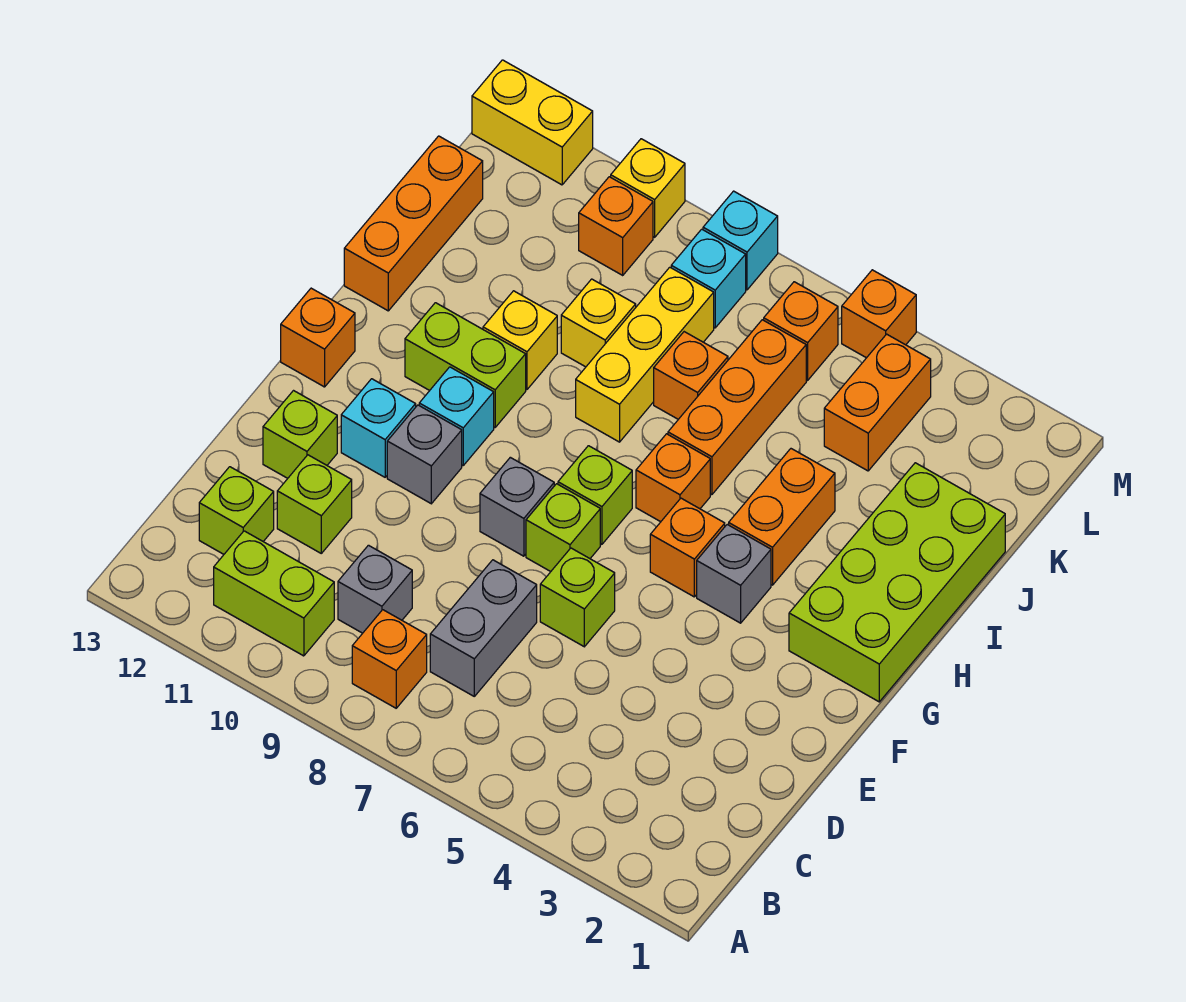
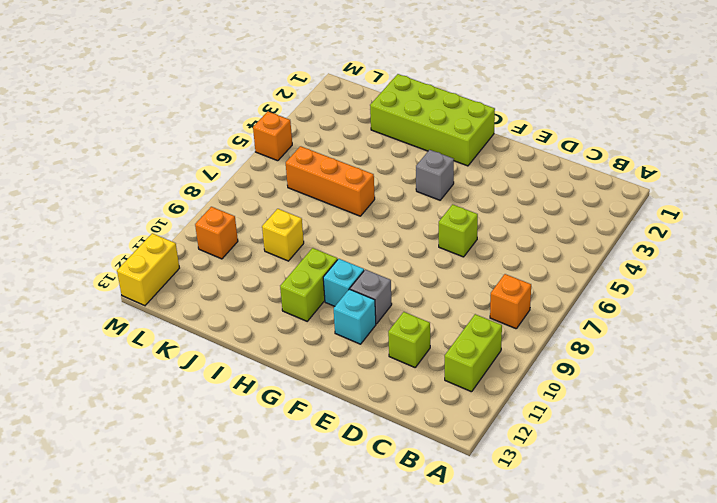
none -> grey 1x2 brick [430,560,537,696]
none -> grey 1x1 brick [338,545,412,633]
none -> lime 1x1 brick [199,467,274,554]
none -> lime 1x1 brick [263,391,337,478]

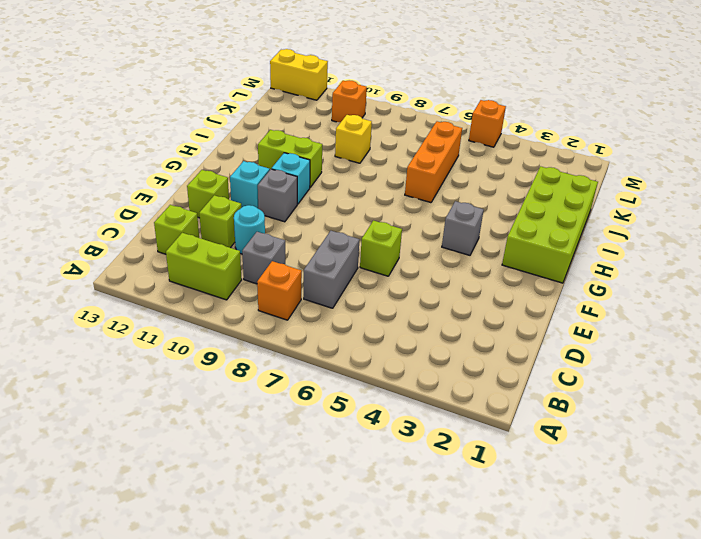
cyan 1x1 round brick [234,205,265,254] -> none
none -> lime 1x1 brick [526,484,600,572]
none -> grey 1x1 brick [480,457,554,556]
none -> orange 1x1 brick [650,498,725,597]
none -> lime 1x1 brick [558,446,632,544]

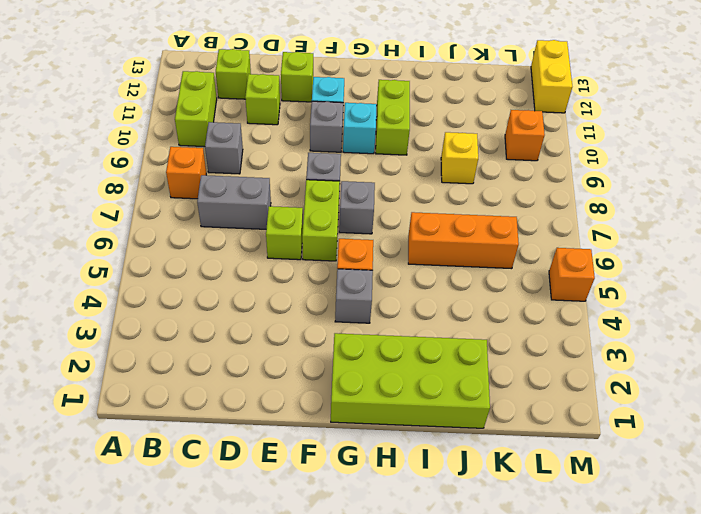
lime 1x2 brick [302,180,340,261] -> lime 1x1 brick [526,484,600,572]
grey 1x1 brick [339,181,375,234] -> lime 1x1 brick [558,446,632,544]
none -> orange 1x1 brick [281,288,355,387]
none -> orange 1x2 brick [729,449,835,585]
none -> orange 1x1 brick [636,434,710,522]
none -> yellow 1x3 brick [576,267,714,442]

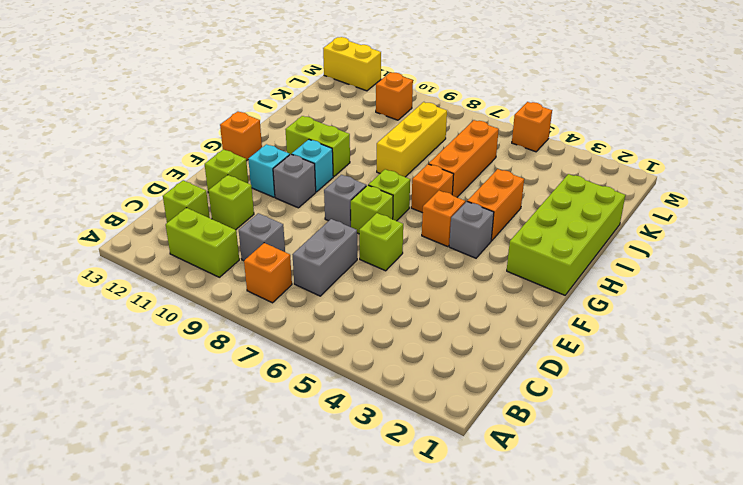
none -> yellow 1x1 brick [483,291,557,389]
none -> orange 1x3 brick [344,136,483,311]
none -> orange 1x1 brick [654,332,728,419]
none -> yellow 1x1 brick [561,279,636,367]

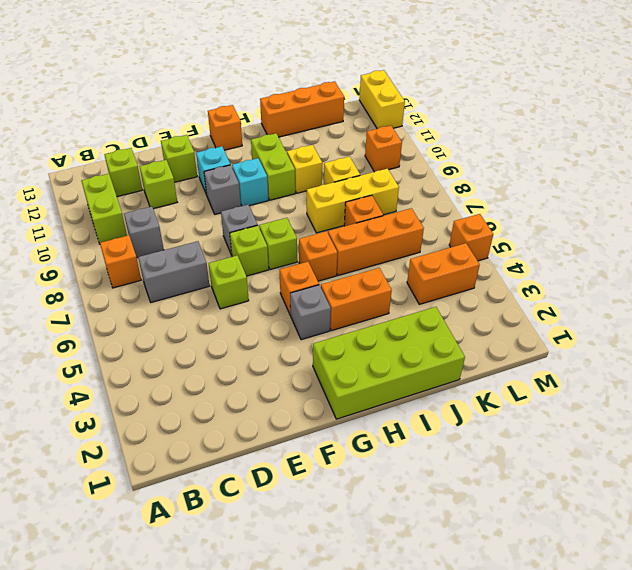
none -> orange 1x1 brick [764,282,838,380]
none -> cyan 1x1 brick [671,229,746,328]
none -> cyan 1x1 brick [703,191,778,290]
none -> yellow 1x1 brick [611,139,685,237]

